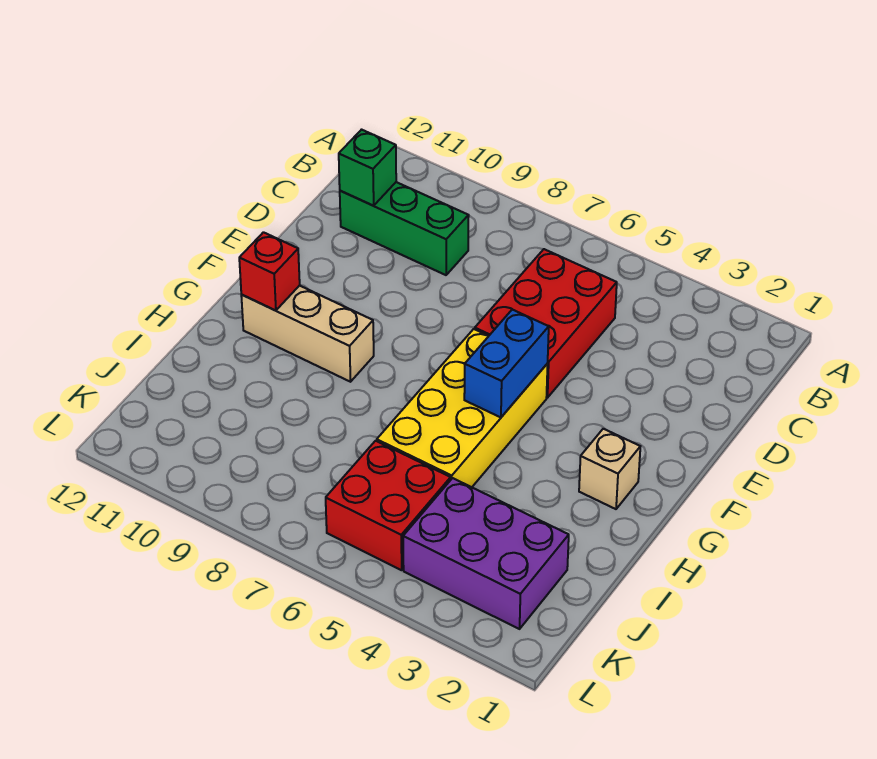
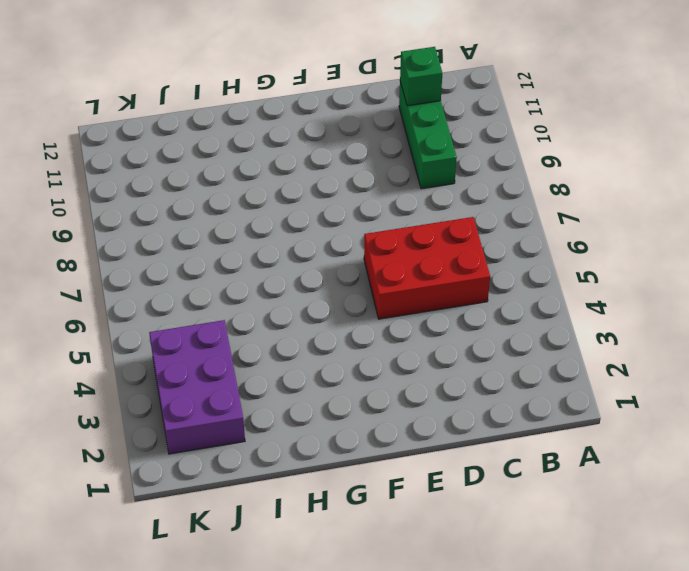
none -> yellow 2x4 brick [377,329,548,487]
none -> tan 1x1 brick [579,429,640,509]

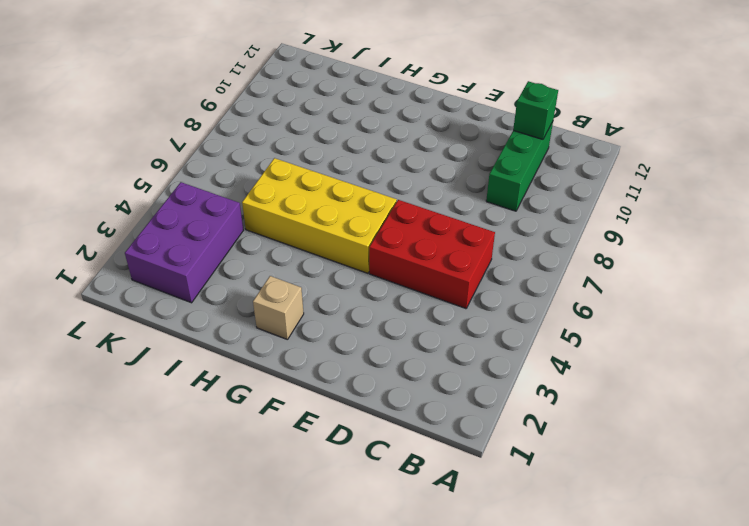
none -> tan 1x3 brick [241,285,374,382]
none -> red 2x2 brick [326,441,451,570]

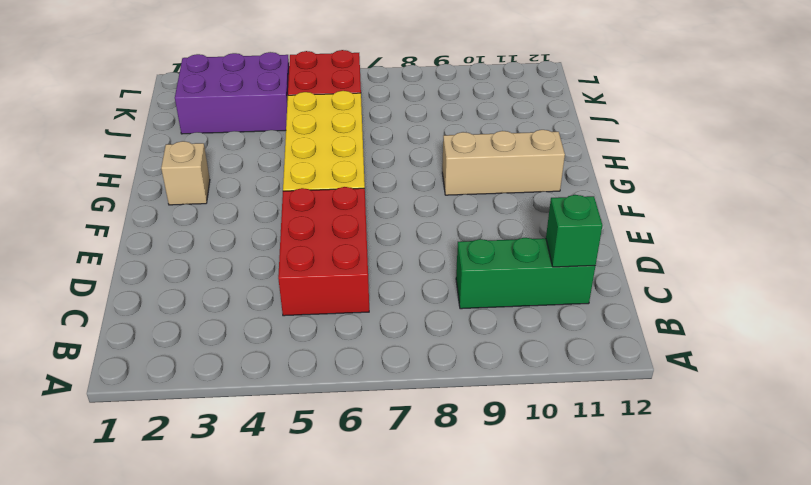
none -> blue 1x2 brick [464,309,549,417]
none -> red 1x1 brick [239,232,300,311]

